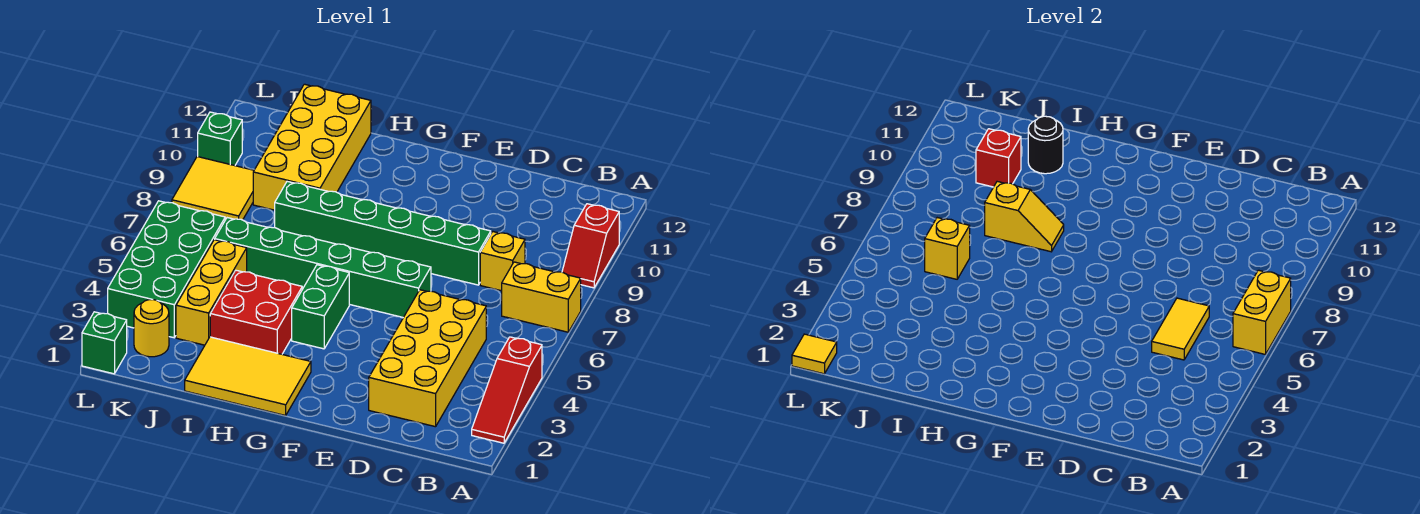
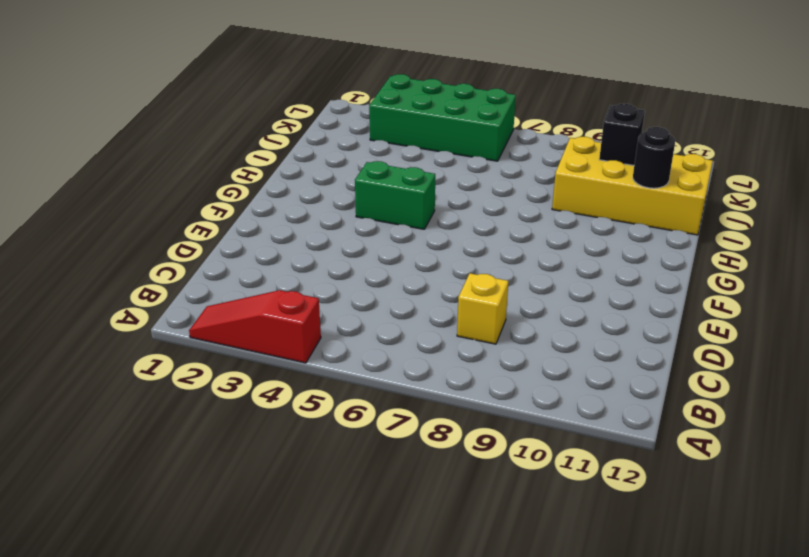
black 1x1 brick [599,104,645,165] -> red 1x1 brick [976,129,1021,187]
none -> yellow 1x2 brick [502,262,581,332]
none -> red 1x2 slope [562,204,619,288]
none -> yellow 2x4 brick [369,290,486,427]

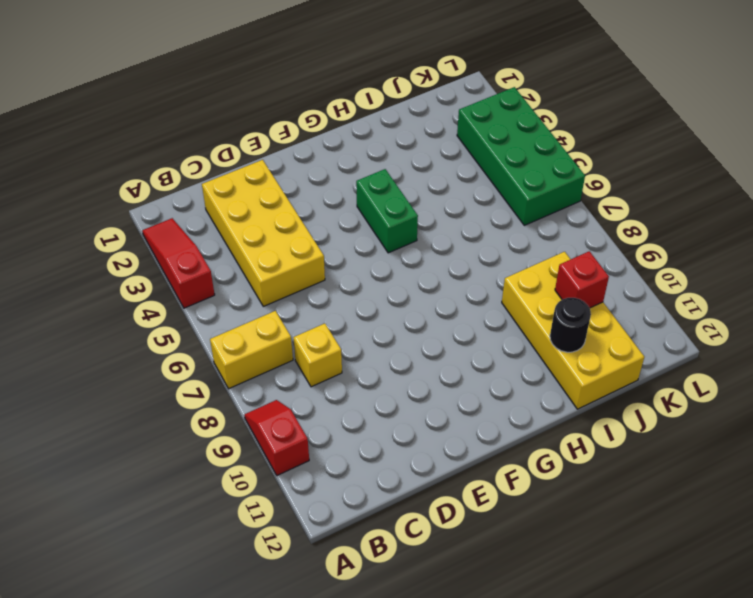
none -> green 1x6 brick [275,182,491,285]
none -> green 1x6 brick [215,218,431,317]
none -> yellow 2x3 tile [185,337,311,415]

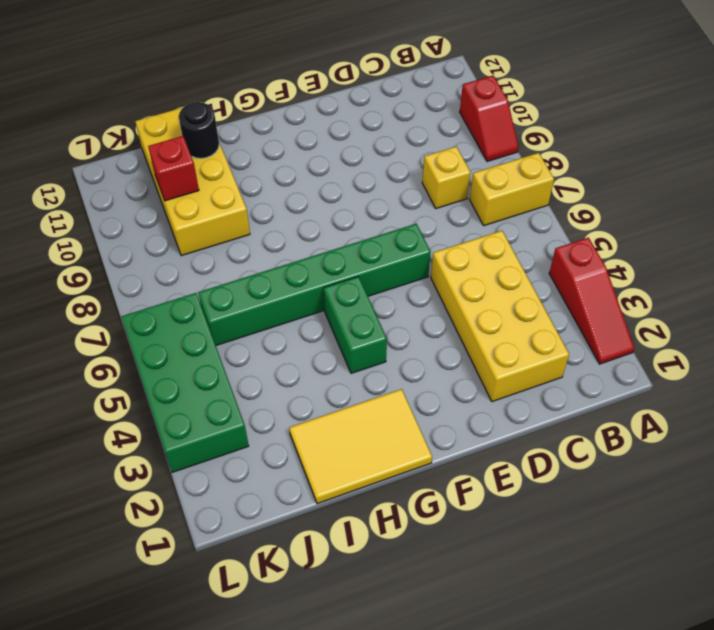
none -> green 1x6 brick [275,182,491,285]
none -> red 2x2 brick [210,270,302,354]
none -> yellow 1x3 brick [176,240,247,345]

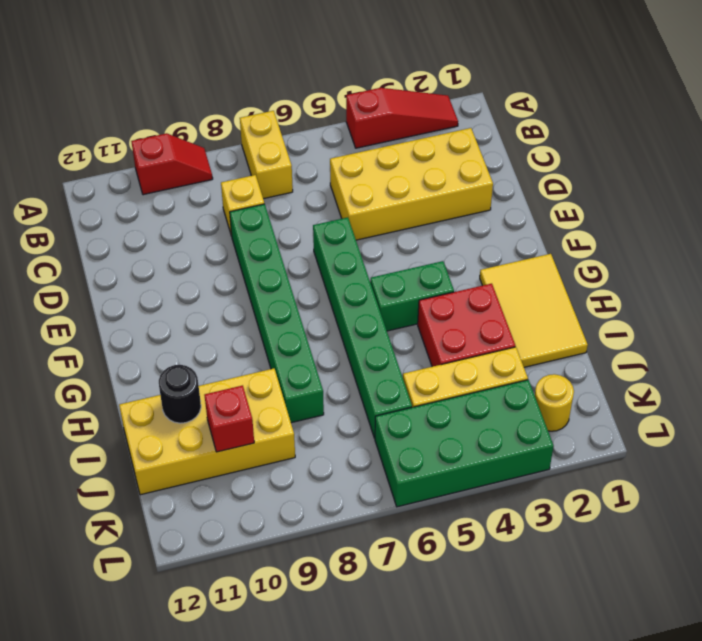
none -> yellow 2x2 tile [172,156,254,220]
none -> green 1x1 brick [82,312,127,374]
none -> green 1x1 brick [198,112,242,166]

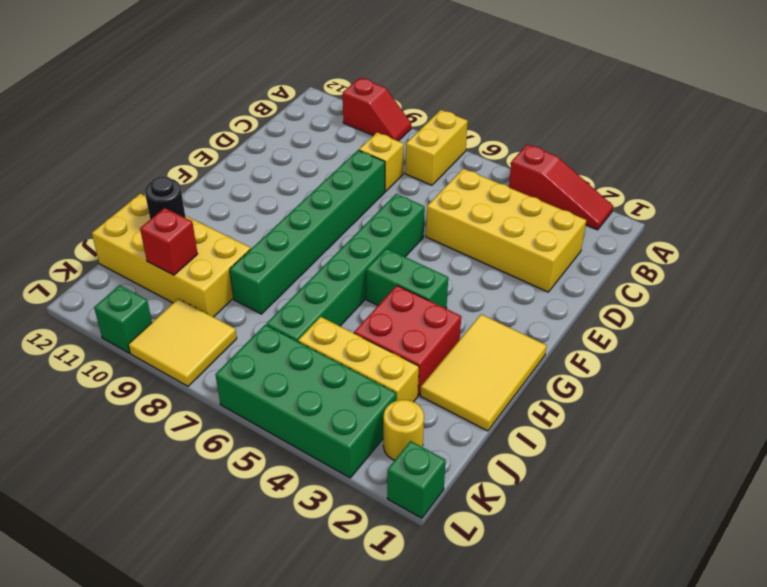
none -> yellow 1x2 brick [1233,270,1291,354]
none -> yellow 1x2 tile [1152,298,1209,360]
none -> yellow 1x2 slope [985,182,1064,252]

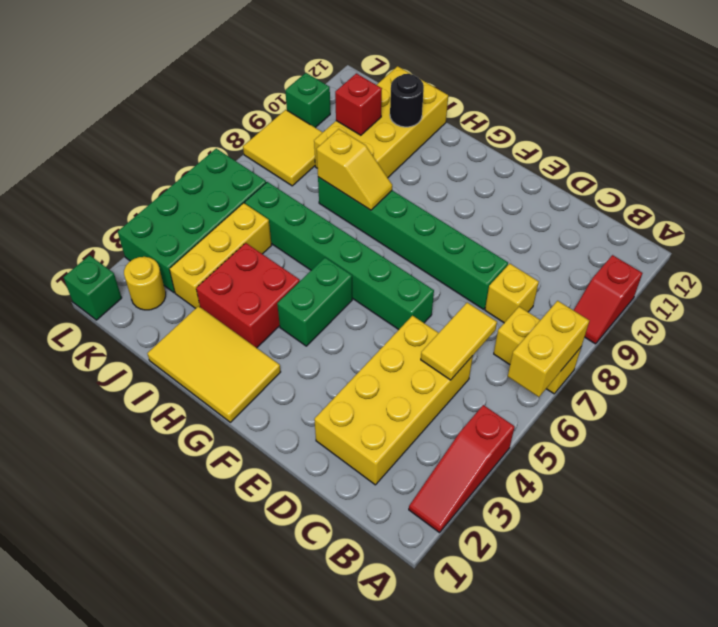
none -> yellow 1x1 brick [925,218,970,279]
none -> yellow 1x1 tile [792,334,837,374]

